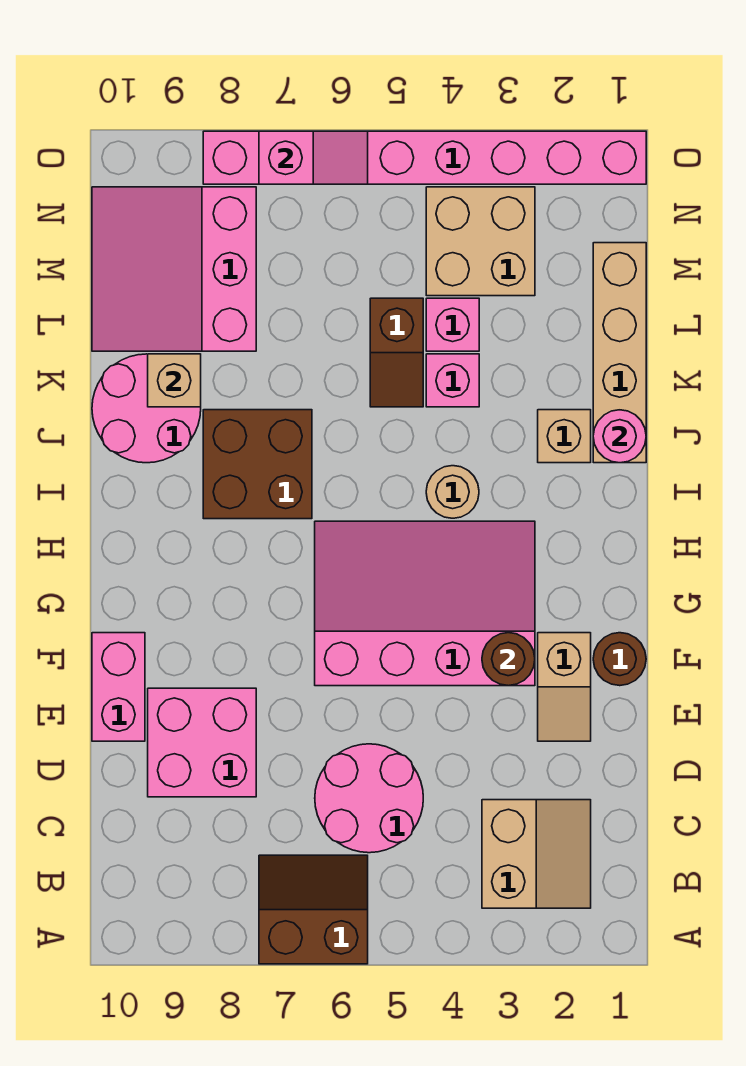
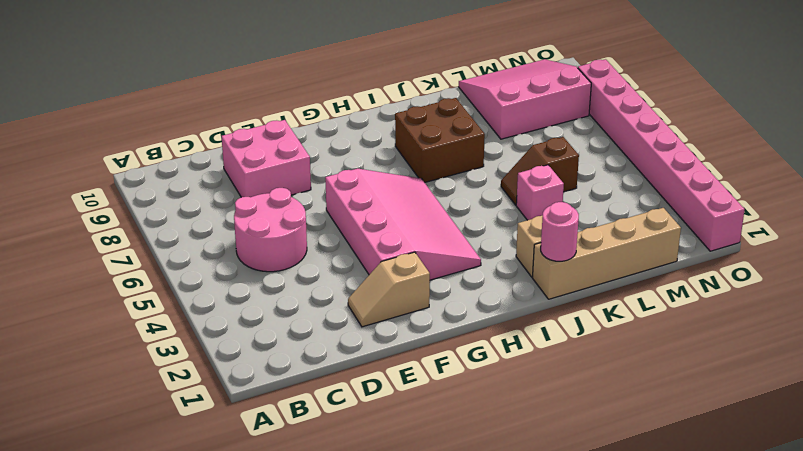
none -> brown 2x2 slope [259,855,368,964]
none -> tan 2x2 slope [482,800,591,908]
none -> pink 1x2 brick [92,633,145,741]

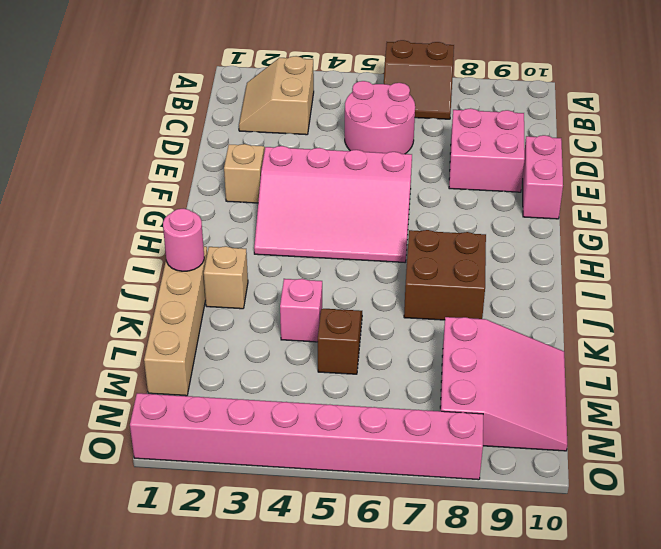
none -> brown 1x1 round brick [593,633,646,686]
none -> tan 1x1 round brick [426,466,479,518]
none -> pink 2x2 round brick [92,354,201,463]

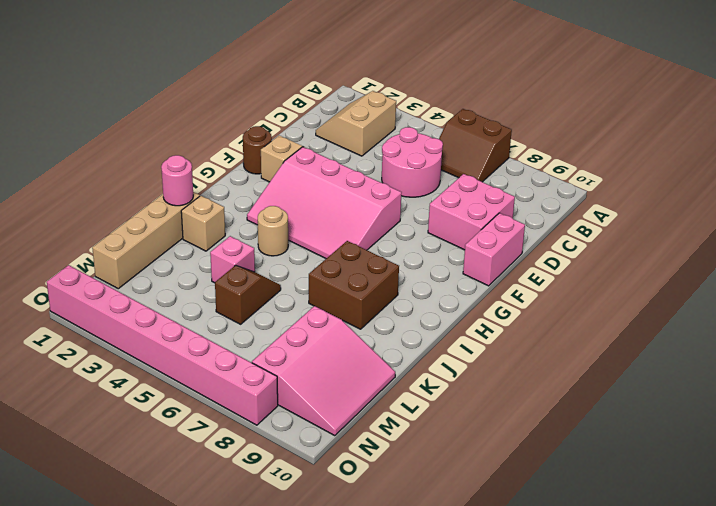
none -> pink 2x2 round brick [92,354,201,463]
none -> pink 1x1 brick [426,298,479,351]
none -> tan 2x2 brick [426,187,535,296]

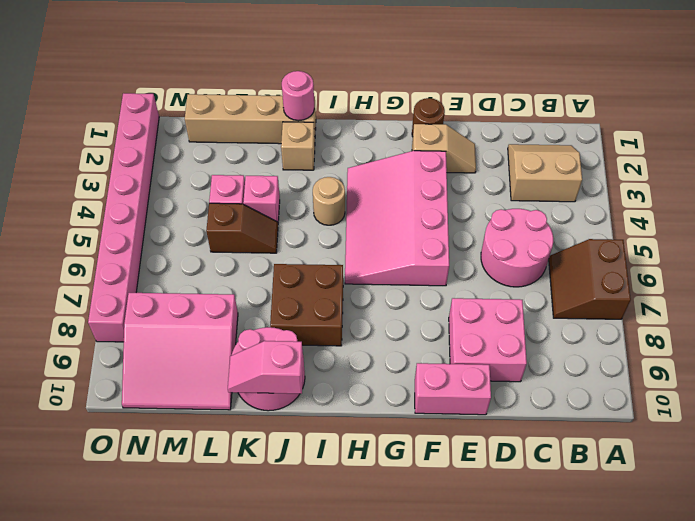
pink 1x2 slope [228,341,303,394] -> pink 1x2 slope turned to [259,131,368,184]
none -> tan 2x2 brick [426,187,535,296]
none -> brown 1x1 round brick [482,633,535,686]
none -> tan 1x1 brick [148,354,201,407]

